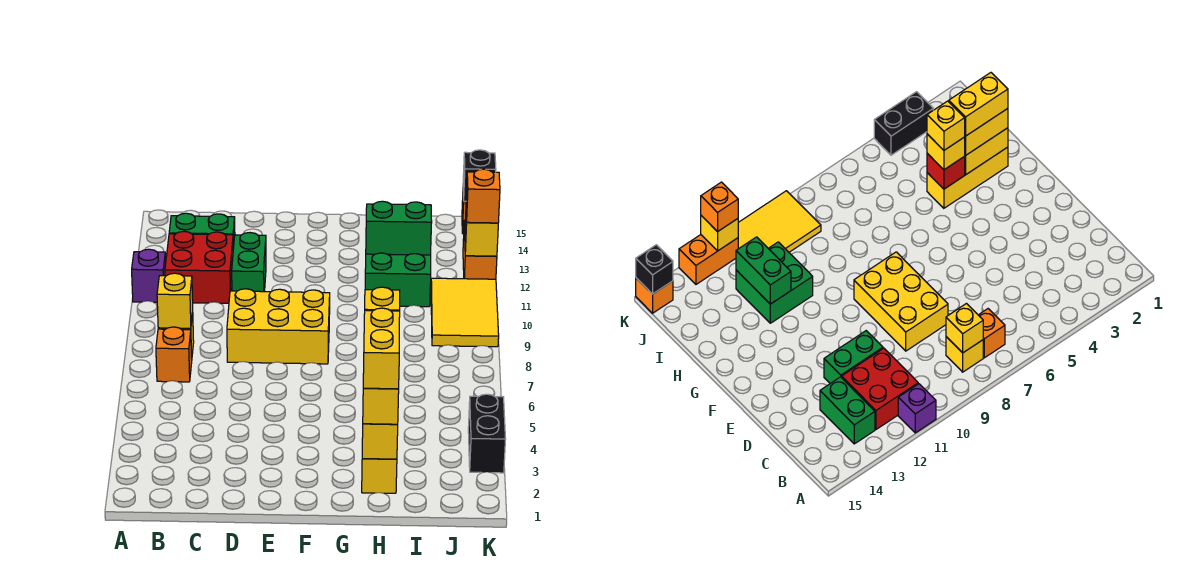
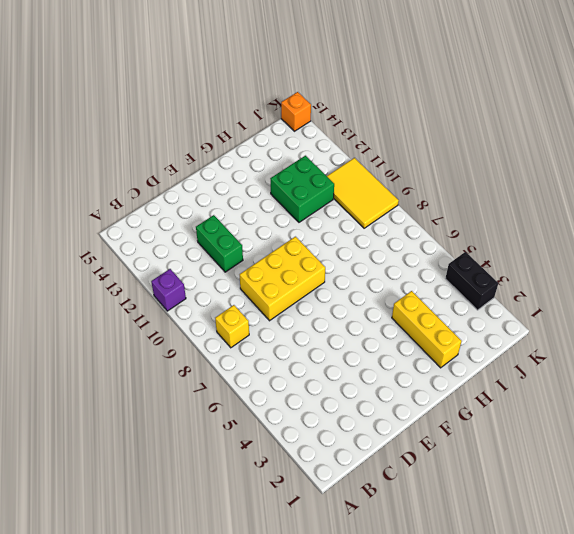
none -> orange 1x1 brick [156,327,192,382]
none -> red 2x2 brick [165,231,233,303]
none -> green 1x2 brick [169,213,235,249]

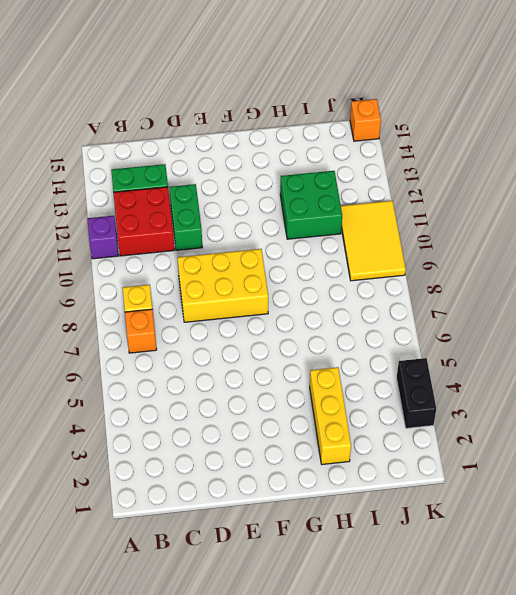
none -> orange 1x2 brick [463,221,497,279]
none -> yellow 1x1 brick [157,273,193,328]
none -> yellow 1x2 brick [362,424,398,459]

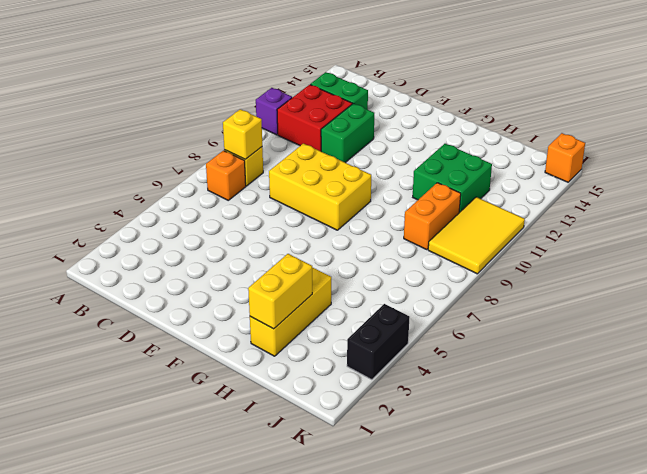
orange 1x2 brick [404,183,461,250] -> orange 1x2 brick moved to [463,221,497,279]
none -> red 1x1 brick [927,154,965,189]
none -> green 1x2 brick [366,201,432,255]
none -> yellow 1x1 brick [465,219,498,256]

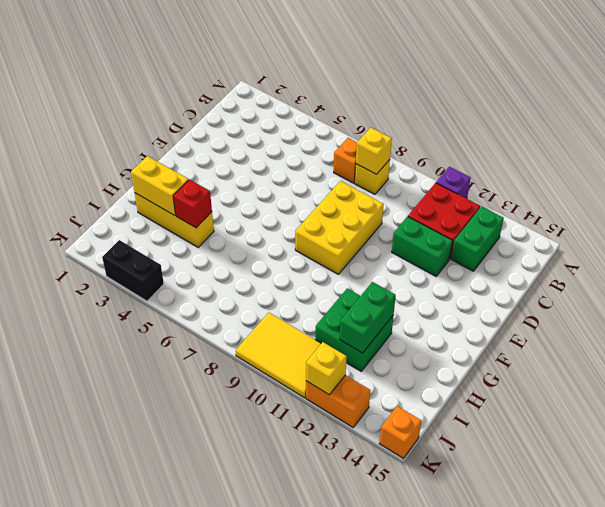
none -> black 1x1 brick [463,150,496,201]
none -> yellow 1x2 brick [363,388,399,424]
none -> yellow 1x1 brick [927,134,965,170]

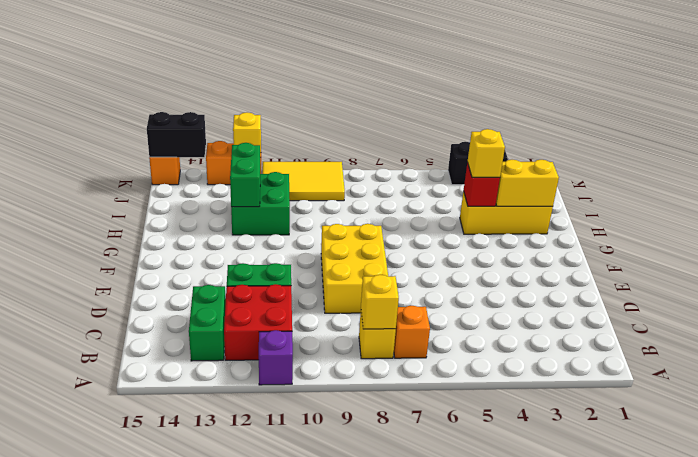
black 1x2 brick [147,112,206,157] -> black 1x1 brick [463,150,496,201]
none -> yellow 1x2 brick [363,388,399,424]
none -> orange 1x1 brick [466,169,500,223]
none -> yellow 1x2 brick [363,308,400,389]

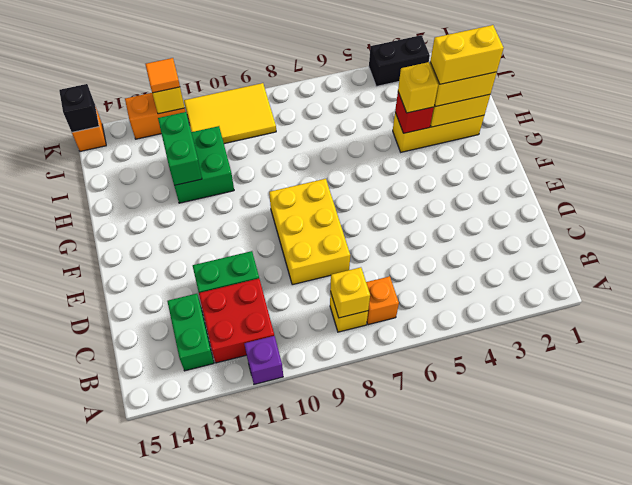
orange 1x1 tile [145,58,180,93] -> orange 1x1 brick [466,169,500,223]
none -> yellow 1x1 brick [365,287,400,311]

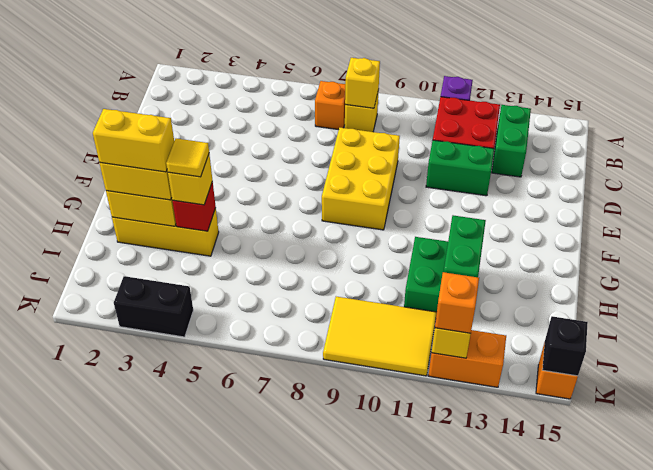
yellow 1x1 tile [166,139,209,177] -> yellow 1x1 brick [365,287,400,311]

